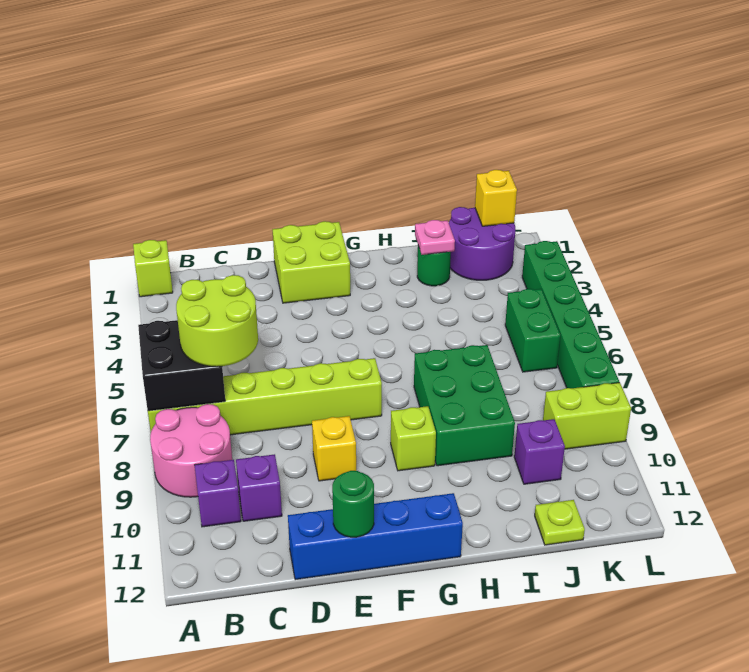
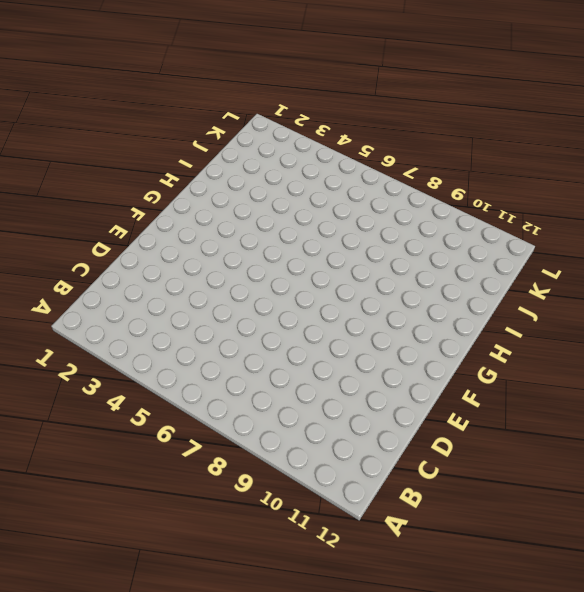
none -> lime 1x1 brick [133,240,173,297]
none -> lime 1x6 brick [148,358,382,435]
none -> pink 2x2 round brick [150,404,232,497]

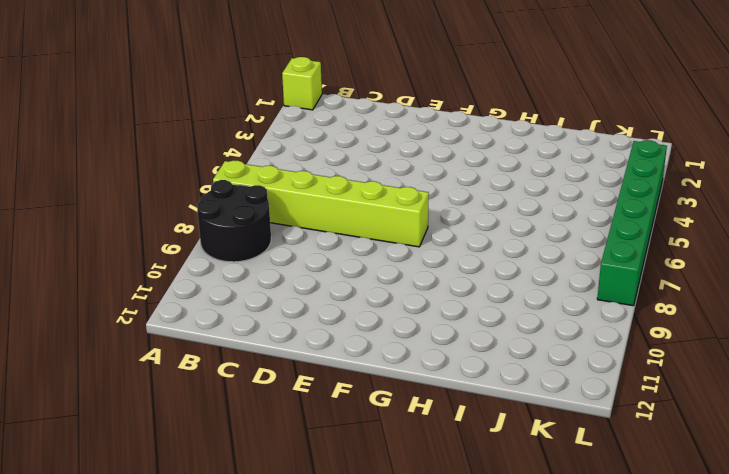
black 2x2 round brick [197,180,271,262] -> pink 2x2 round brick [150,404,232,497]
none -> purple 1x1 brick [195,460,241,527]
none -> purple 1x1 brick [236,454,282,521]
none -> blue 1x4 brick [288,493,463,580]

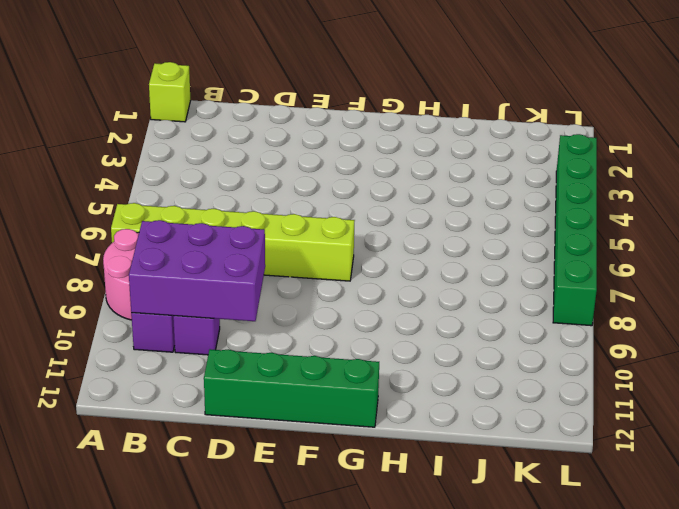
purple 2x3 brick [129,220,265,321] -> none
green 1x4 brick [204,349,379,427] -> blue 1x4 brick [288,493,463,580]
none -> lime 2x2 brick [272,221,350,303]
none -> yellow 1x1 brick [312,416,356,481]
none -> lime 1x1 brick [391,406,436,471]

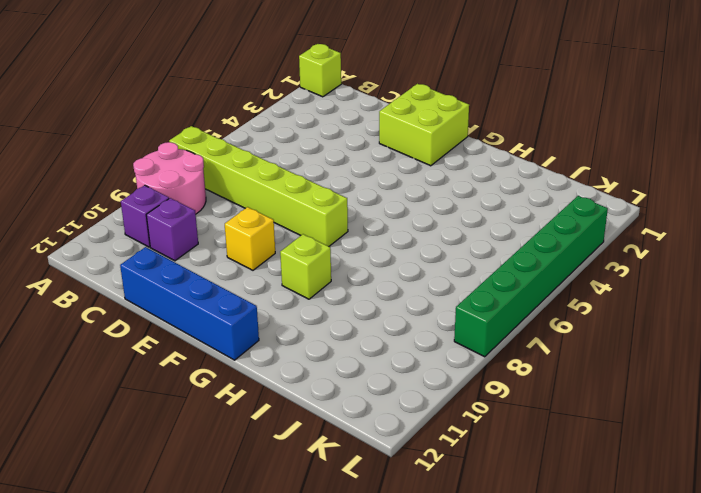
none -> green 2x3 brick [414,345,515,466]
none -> green 1x1 round brick [417,246,451,286]
none -> purple 2x2 round brick [449,207,515,280]

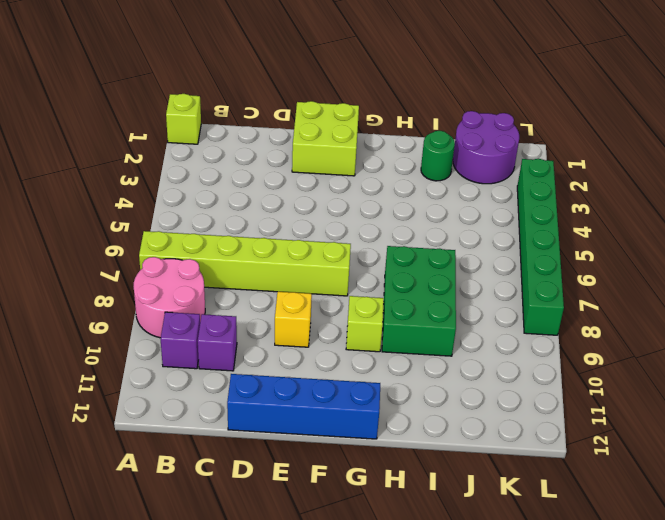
none -> purple 1x1 brick [514,419,565,484]
none -> lime 1x1 plate [535,500,585,545]
none -> green 1x2 brick [505,289,560,372]

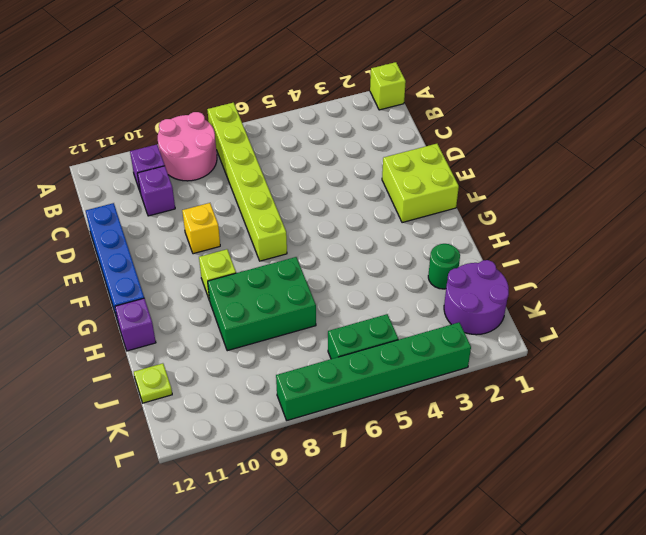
purple 1x1 brick [115,298,156,351] -> purple 1x1 brick moved to [514,419,565,484]
none -> lime 1x2 brick [543,382,631,449]
none -> black 2x2 brick [138,320,225,411]
none -> green 1x1 round brick [332,471,374,537]

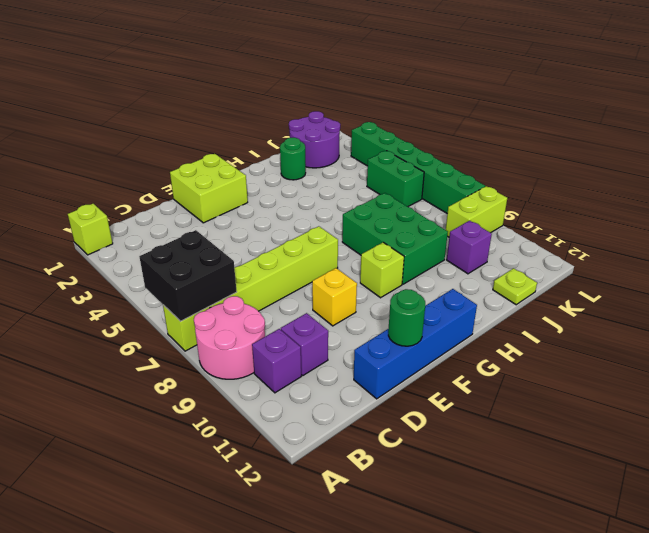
none -> pink 1x1 plate [415,220,455,255]
none -> yellow 1x1 brick [475,170,517,226]
none -> lime 2x2 round brick [176,275,258,367]

